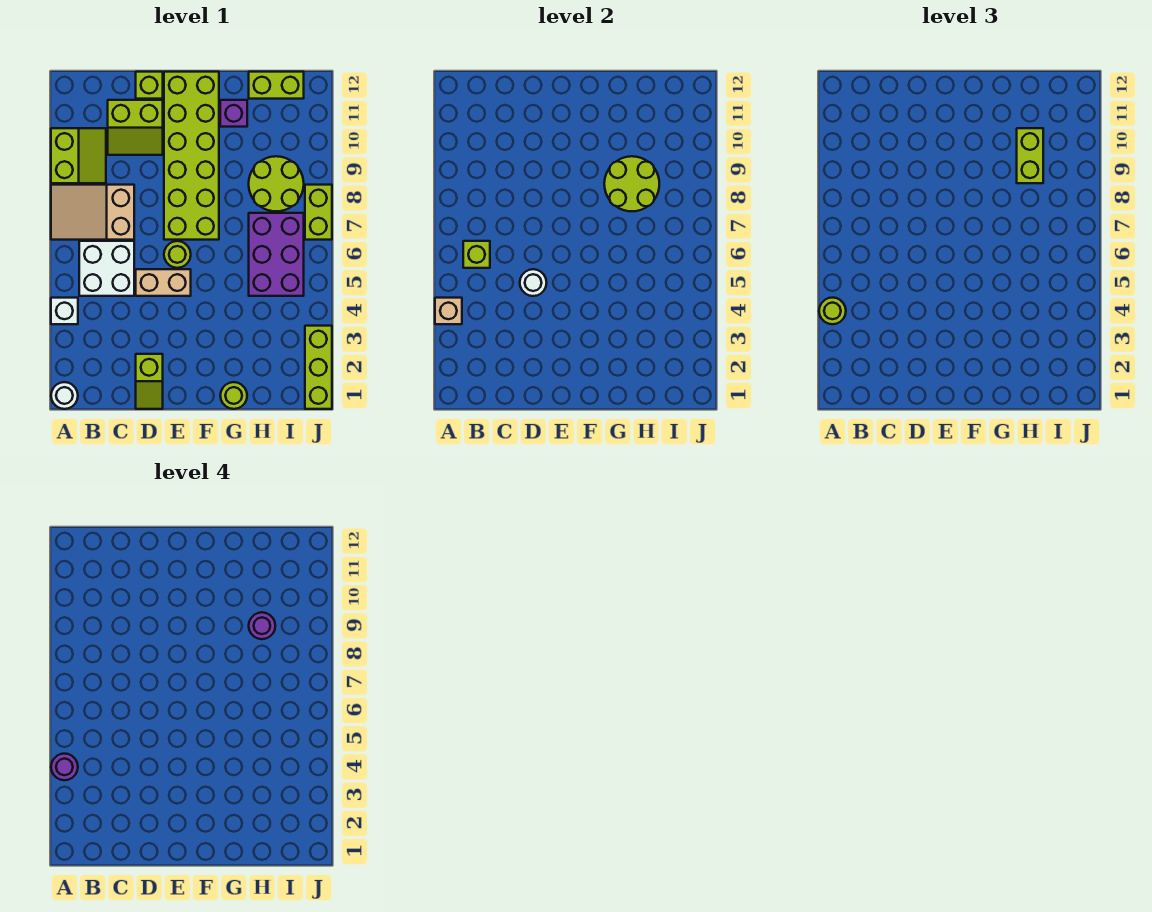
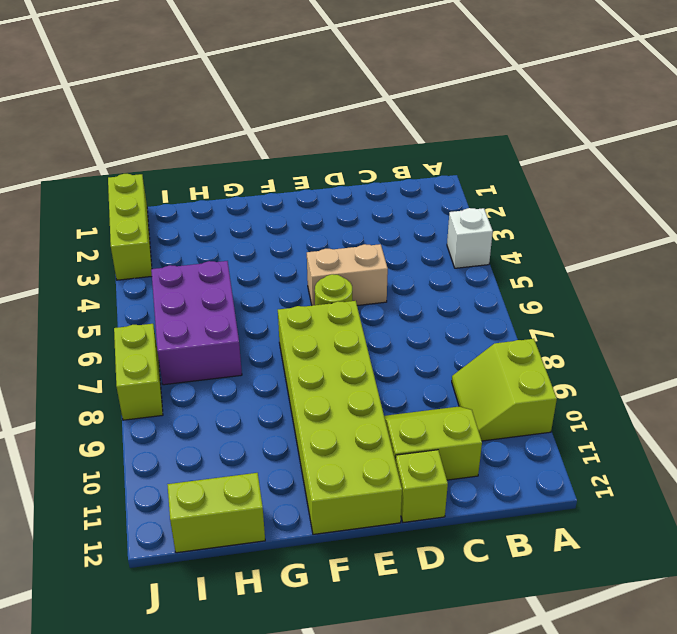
none -> white 1x1 round brick [51,382,78,409]
none -> tan 2x3 slope [51,185,134,240]
none -> white 2x2 brick [79,241,134,296]

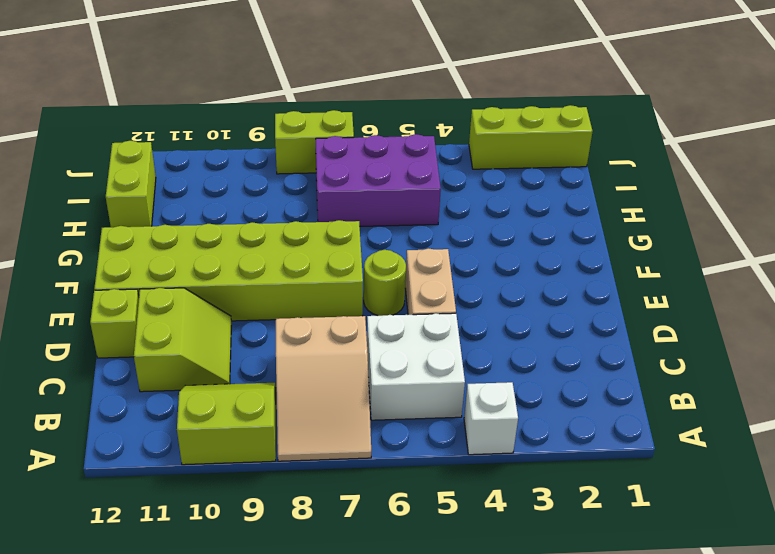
none -> white 1x1 round brick [51,382,78,409]
none -> lime 1x2 slope [136,354,163,409]
none -> lime 1x1 round brick [220,382,247,409]

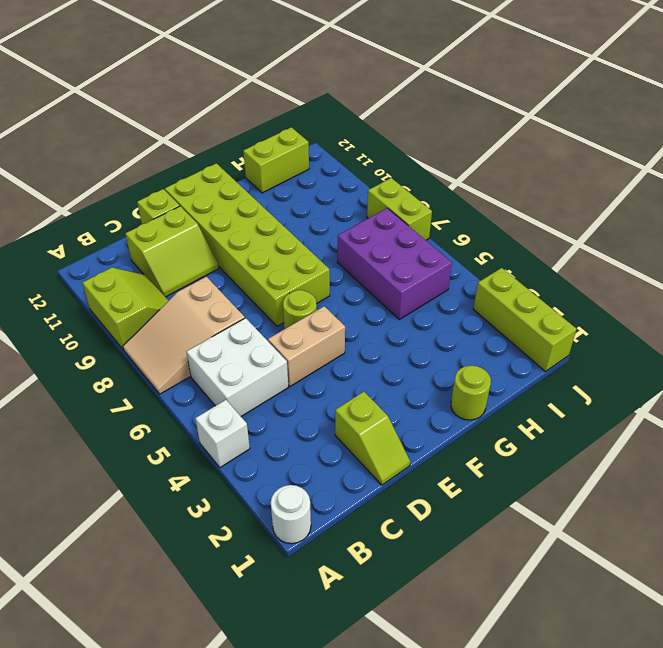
none -> purple 1x1 brick [220,100,247,127]
none -> lime 2x2 round brick [249,156,304,211]
none -> tan 1x1 brick [435,298,462,324]

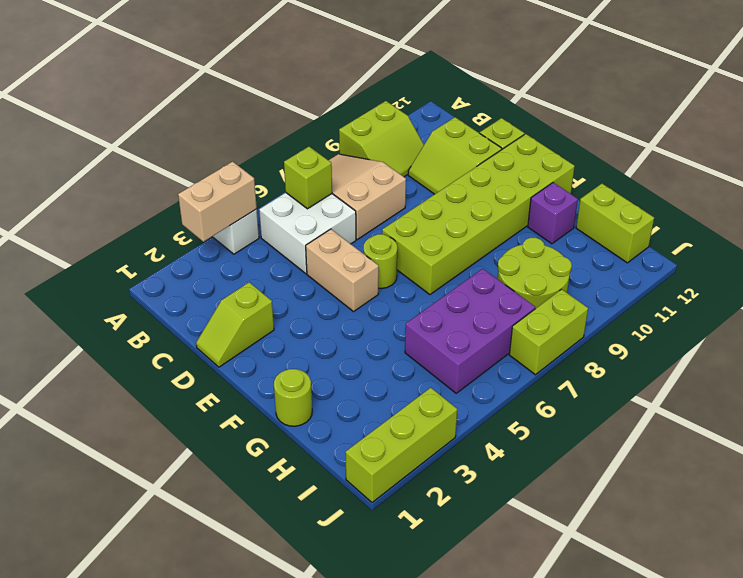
tan 1x2 brick [178,162,257,242] -> tan 1x1 brick [435,298,462,324]
none -> white 1x1 round brick [51,382,78,409]
none -> white 1x1 round brick [520,269,547,296]
none -> lime 2x2 round brick [604,156,659,211]

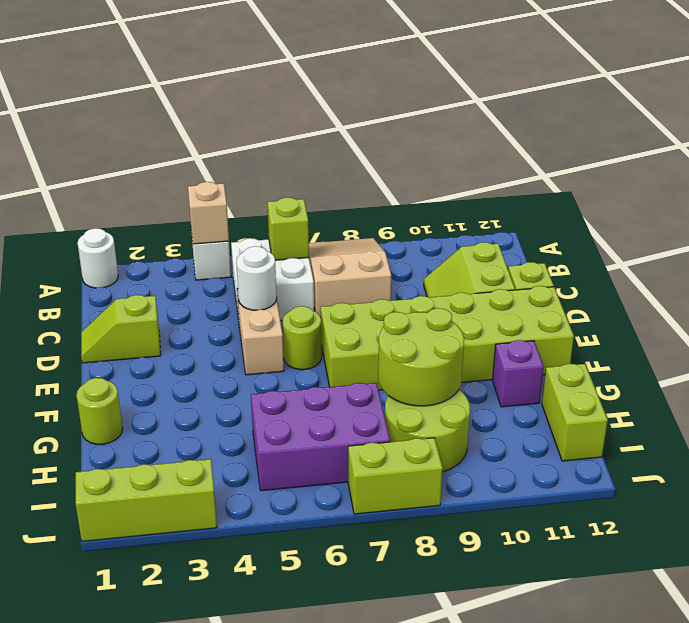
none -> lime 2x2 slope [51,128,106,183]
none -> lime 1x1 round brick [819,298,846,324]
none -> lime 1x2 brick [1017,128,1043,183]

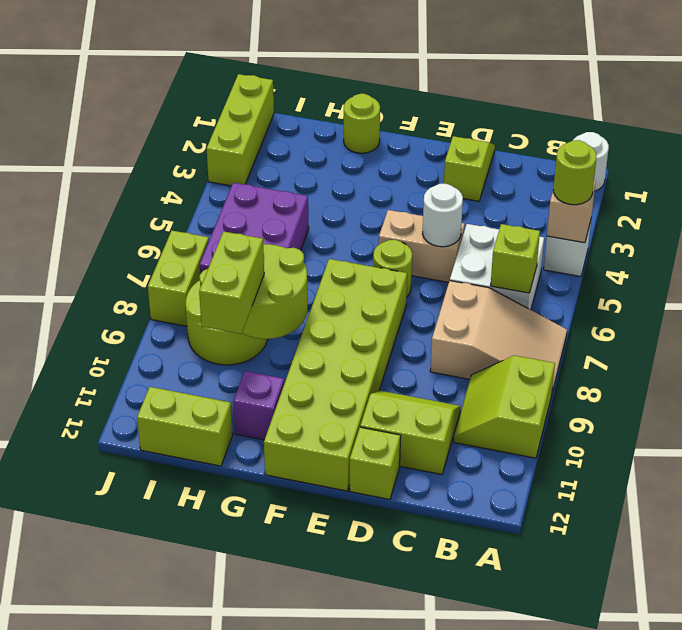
none -> purple 1x1 round brick [51,754,78,780]
none -> purple 1x1 round brick [249,612,275,639]

